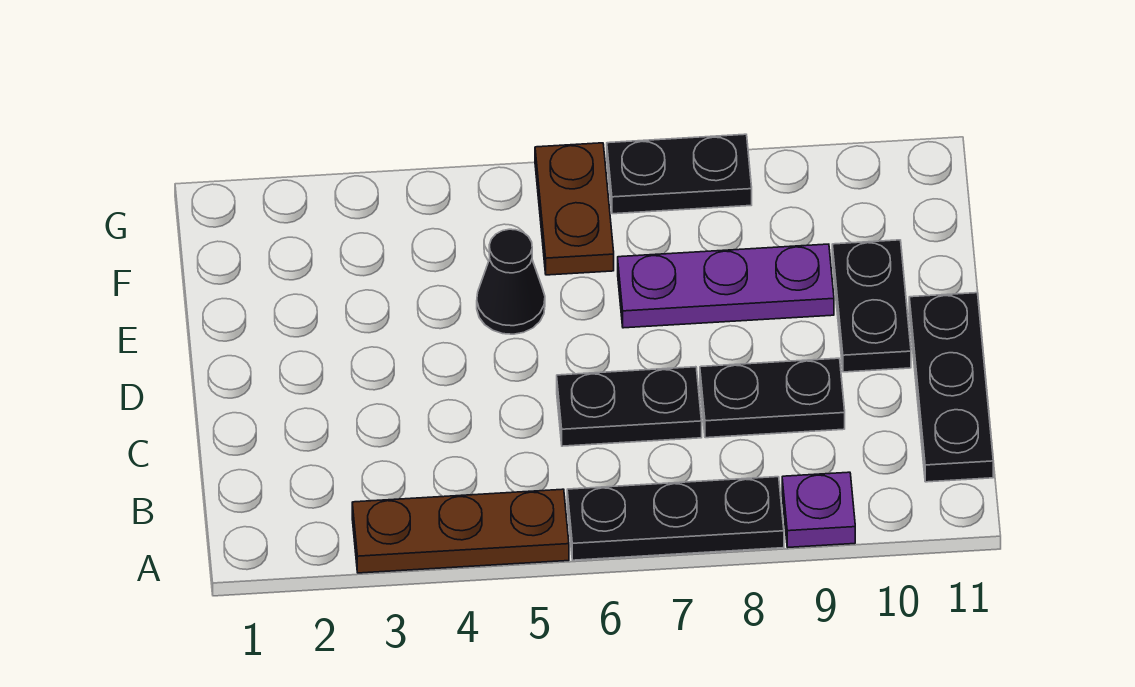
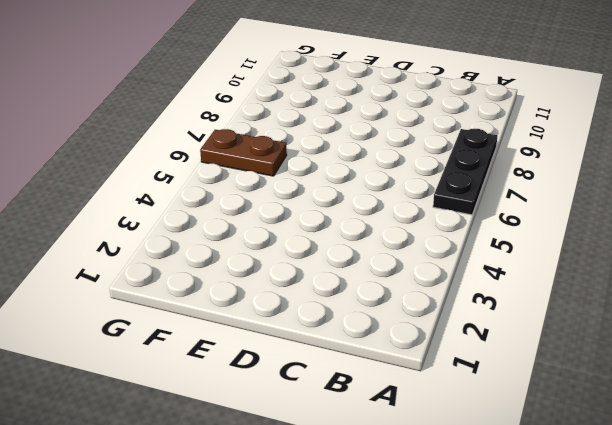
none -> brown 1x3 plate [352,489,569,573]
none -> purple 1x1 plate [782,472,855,547]

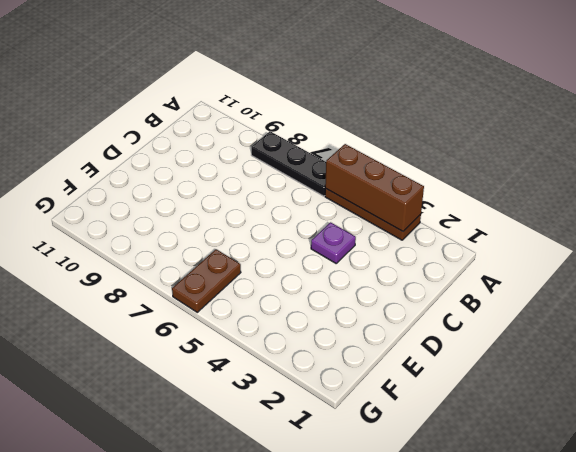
brown 1x3 brick [325,144,424,231] -> none
purple 1x1 plate [311,222,356,263] -> purple 1x1 plate moved to [782,472,855,547]
none -> black 1x3 plate [909,293,993,482]
none -> black 1x2 plate [557,367,702,446]

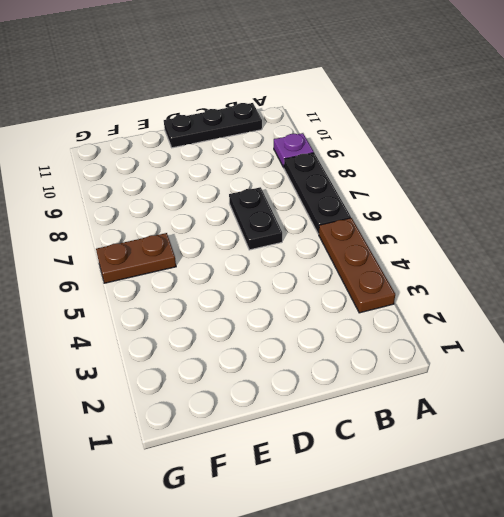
none -> black 1x2 plate [700,358,845,438]
none -> black 1x2 plate [832,240,911,372]

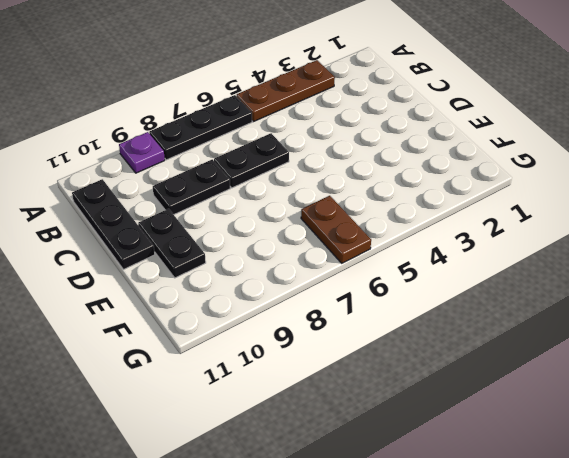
none -> black 1x1 cone [477,229,545,334]
none -> purple 1x3 plate [618,244,834,328]

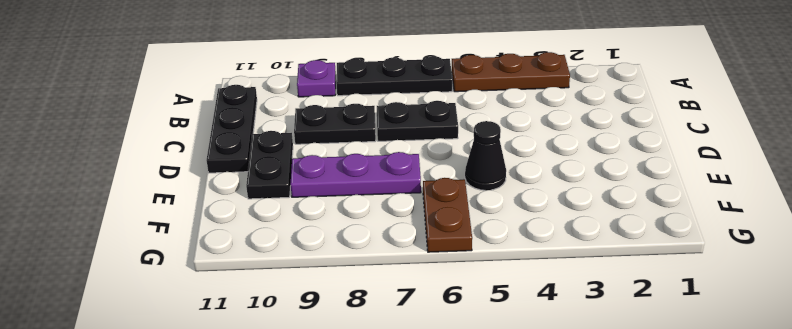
none -> black 1x2 plate [607,134,752,214]

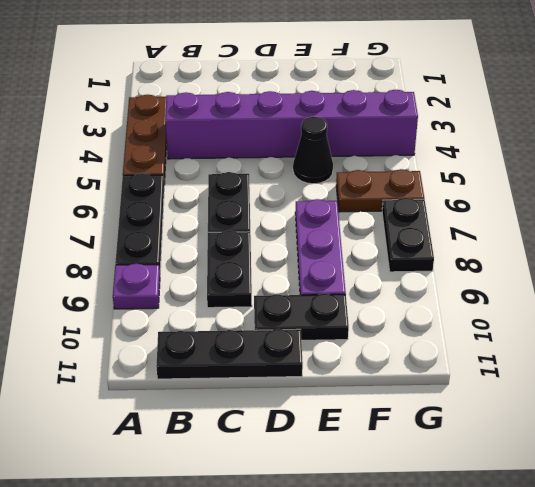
purple 1x6 brick [165,90,418,159] -> none

